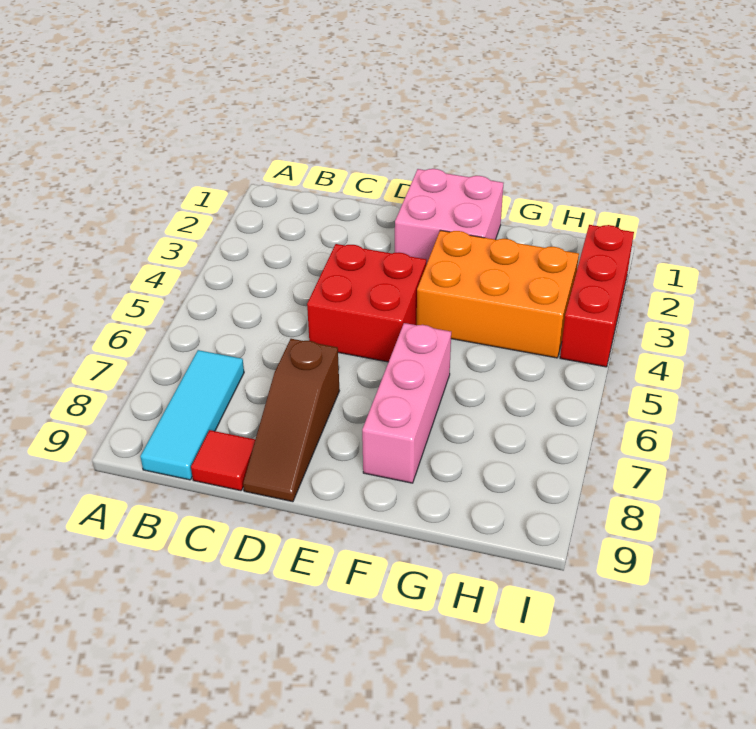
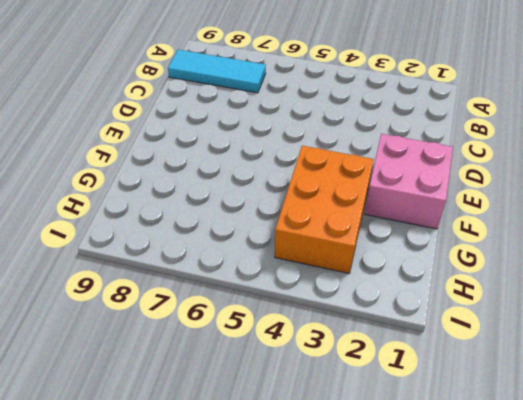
none -> red 1x1 tile [191,430,255,491]
none -> red 2x2 brick [307,244,426,362]

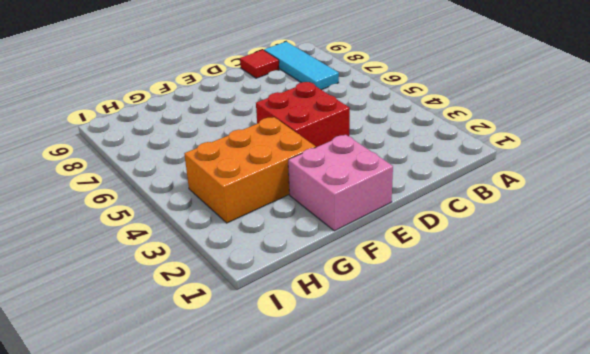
none -> brown 1x3 slope [243,339,339,502]
none -> pink 1x3 brick [362,323,451,483]

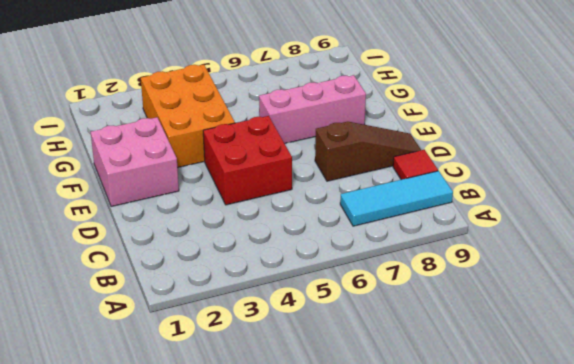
none -> red 1x3 brick [560,225,634,367]

